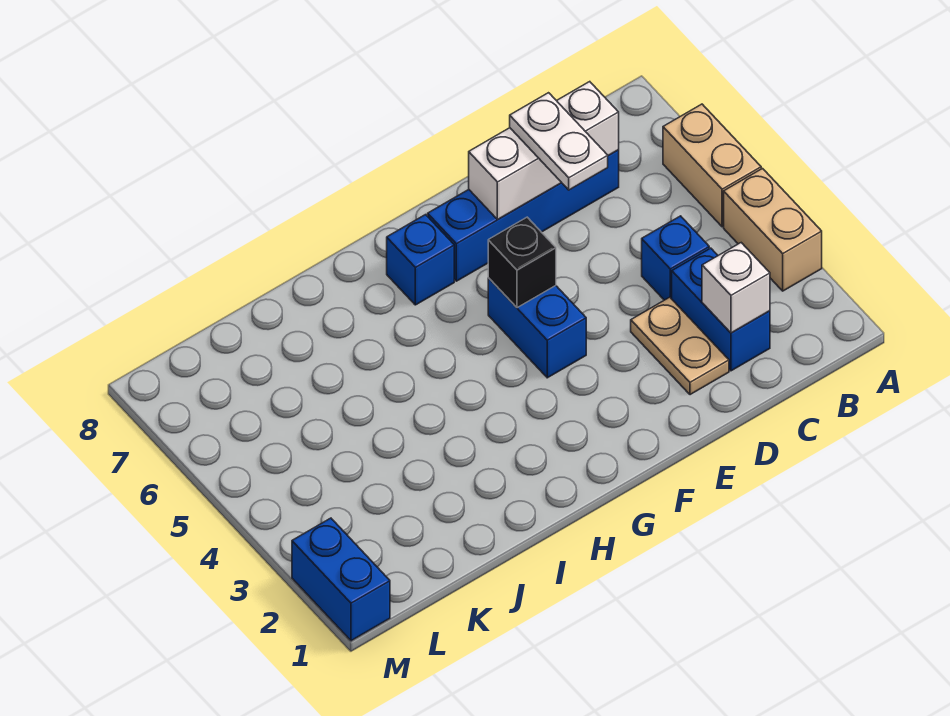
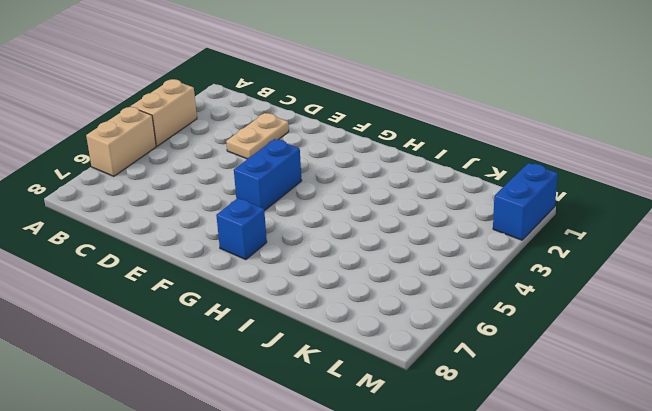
none -> blue 1x2 brick [672,248,770,371]
none -> blue 1x1 brick [642,216,709,300]
none -> blue 1x4 brick [428,150,619,281]

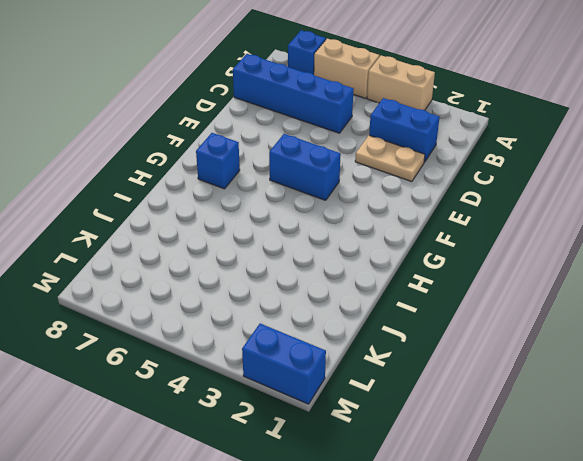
blue 1x1 brick [288,30,326,75] -> blue 1x1 brick moved to [642,216,709,300]
blue 1x4 brick [233,54,354,133] -> blue 1x4 brick turned to [428,150,619,281]
none -> white 1x1 brick [702,243,770,333]
none -> white 1x3 brick [469,82,619,220]
none -> black 1x1 brick [488,217,556,308]

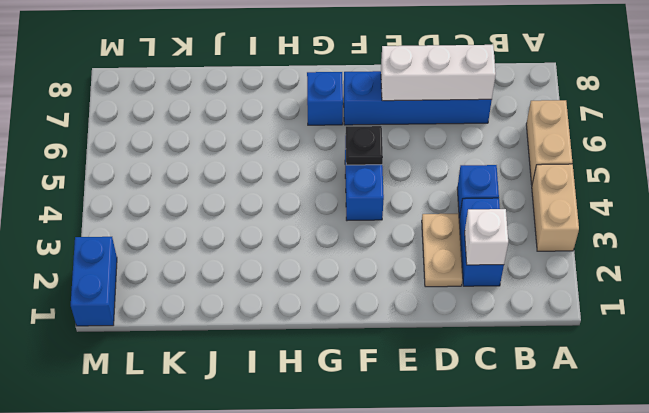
black 1x1 plate [345,126,383,165] -> black 1x1 brick [488,217,556,308]
none -> white 1x2 plate [510,93,608,190]

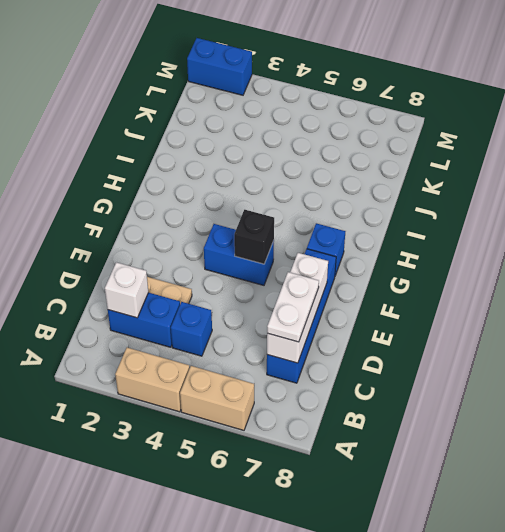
white 1x2 plate [267,272,319,342] -> white 1x2 plate turned to [510,93,608,190]

